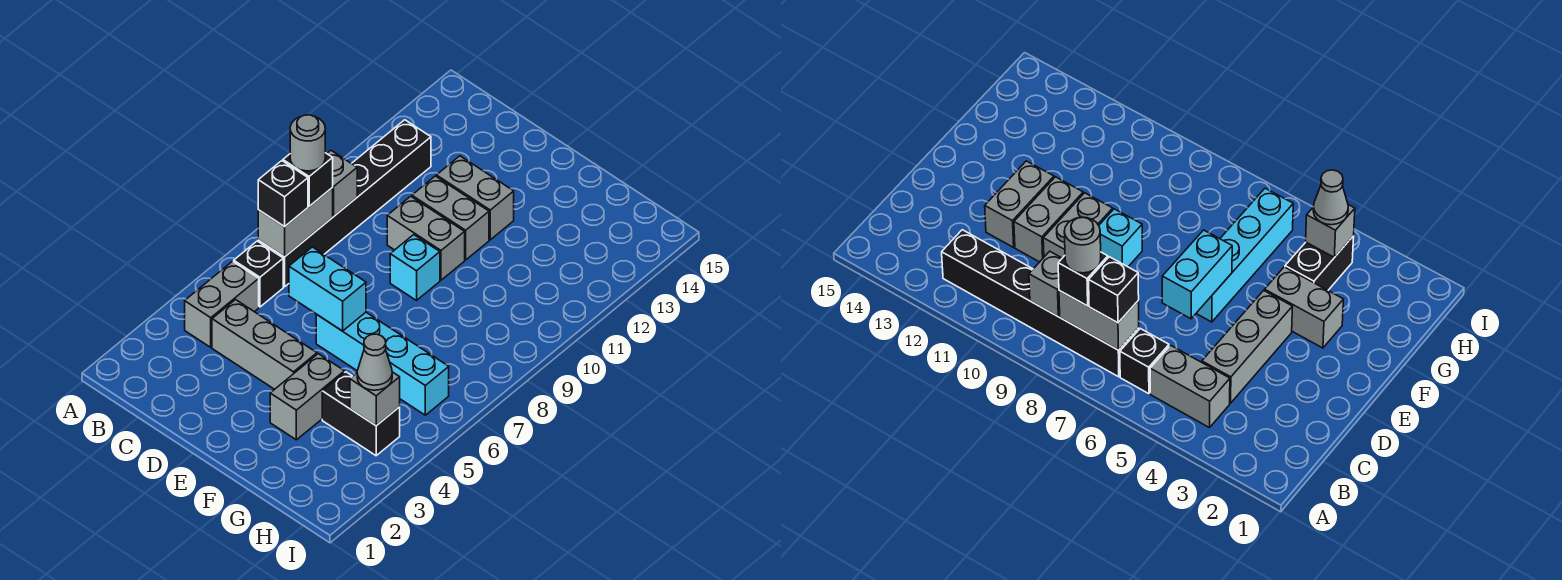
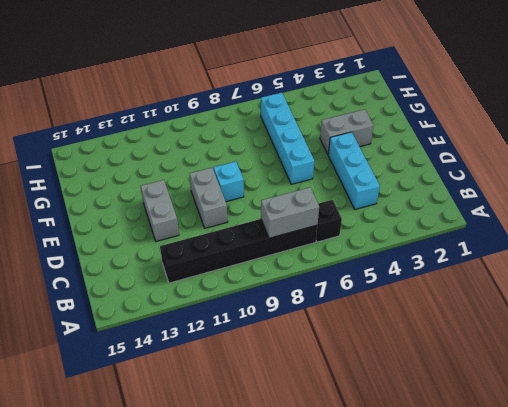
cyan 1x3 brick [328,132,380,209] -> grey 1x3 brick [212,300,317,389]
none -> grey 1x2 brick [185,261,259,347]
none -> grey 1x2 brick [412,176,489,260]
none -> black 1x2 brick [322,372,400,456]

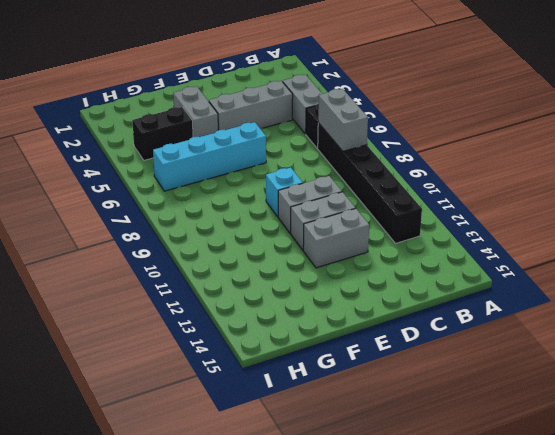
none -> grey 1x1 brick [327,151,357,216]
none -> cyan 1x2 brick [289,247,366,331]
none -> grey 1x1 brick [350,372,400,426]

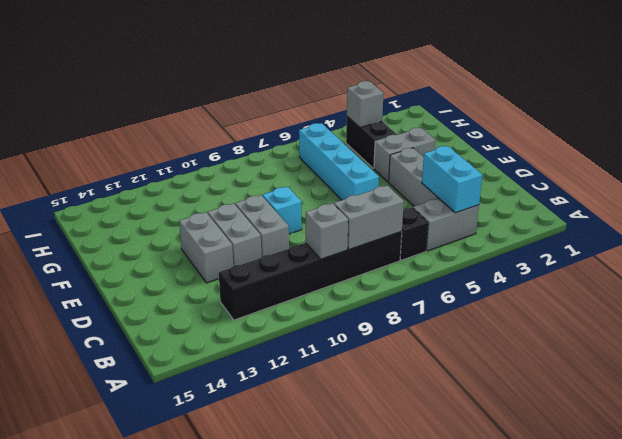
cyan 1x2 brick [422,146,482,213] -> cyan 1x2 brick moved to [289,247,366,331]
none -> black 1x1 brick [258,161,308,227]
none -> black 1x1 brick [283,153,333,206]
none -> grey 1x1 cone [357,334,392,390]

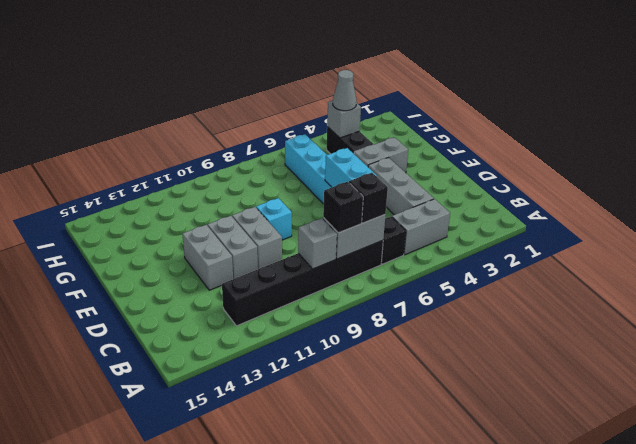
none -> grey 1x1 round brick [290,115,325,171]

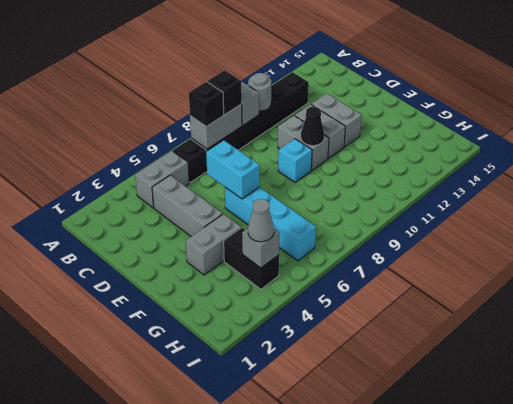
grey 1x1 round brick [248,73,271,111] -> grey 1x1 round brick moved to [290,115,325,171]
black 1x1 cone [301,107,324,146] -> none

